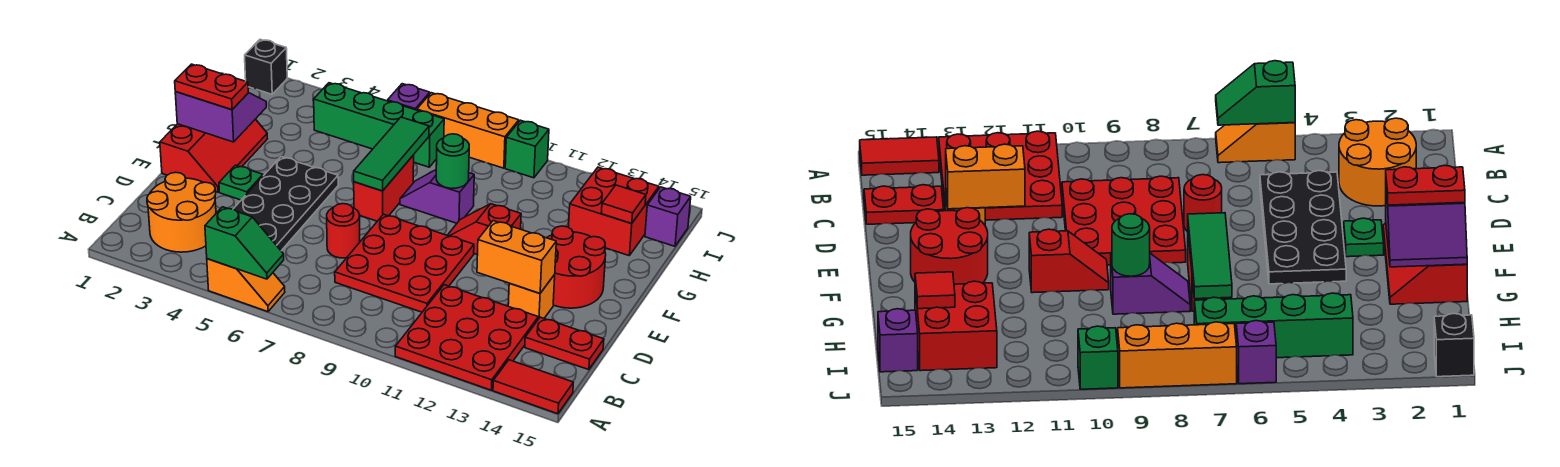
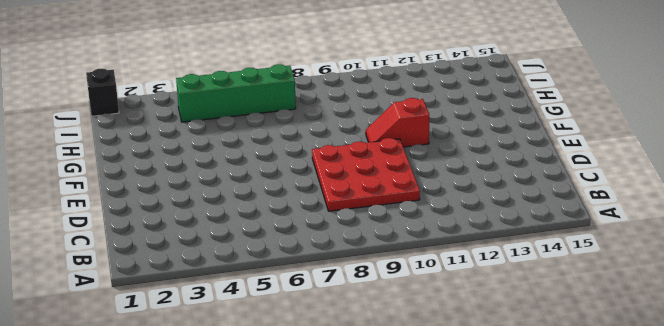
none -> orange 1x2 slope [207,259,285,312]
none -> red 3x3 plate [395,285,538,390]
none -> red 1x2 tile [493,360,573,414]

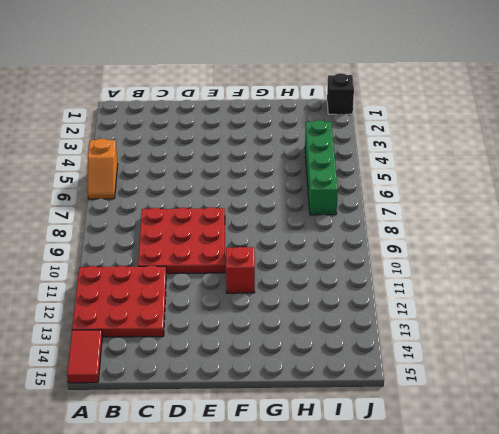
none -> orange 2x2 round brick [147,172,216,252]
none -> black 2x4 plate [234,157,338,251]
none -> red 1x2 plate [525,317,604,370]

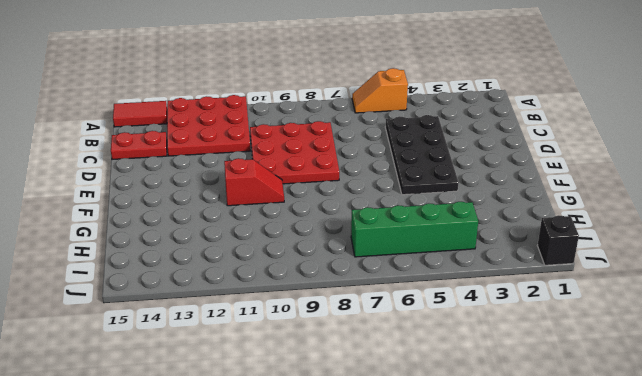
none -> orange 2x2 round brick [147,172,216,252]
none -> red 1x1 round brick [327,204,360,258]
none -> orange 1x1 brick [508,275,555,319]

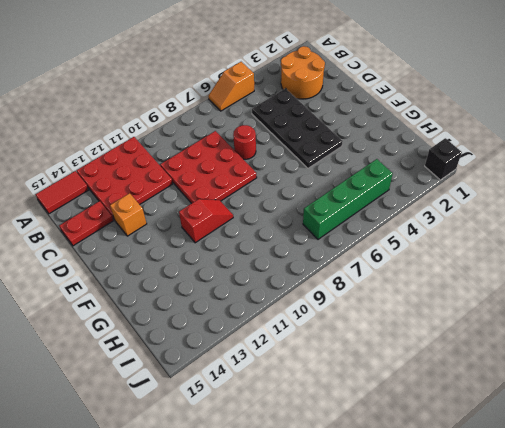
none -> red 2x3 slope [160,119,267,192]
none -> green 1x1 plate [219,165,263,200]
none -> red 2x2 round brick [547,226,606,308]

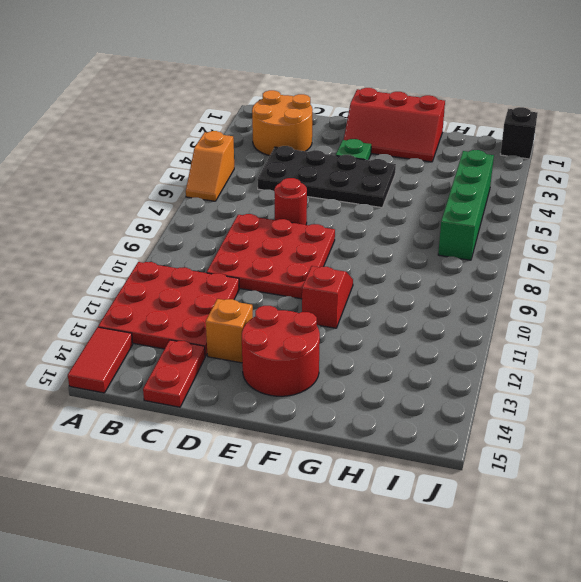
none -> red 1x2 brick [354,155,414,221]
none -> purple 1x2 slope [400,170,474,223]
none -> red 2x2 brick [568,167,659,255]

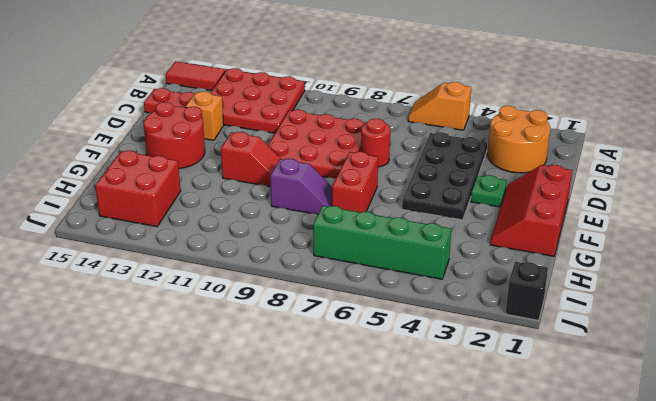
none -> purple 1x1 brick [645,187,691,246]
none -> purple 1x1 brick [387,84,430,110]
none -> orange 1x3 brick [417,93,519,168]

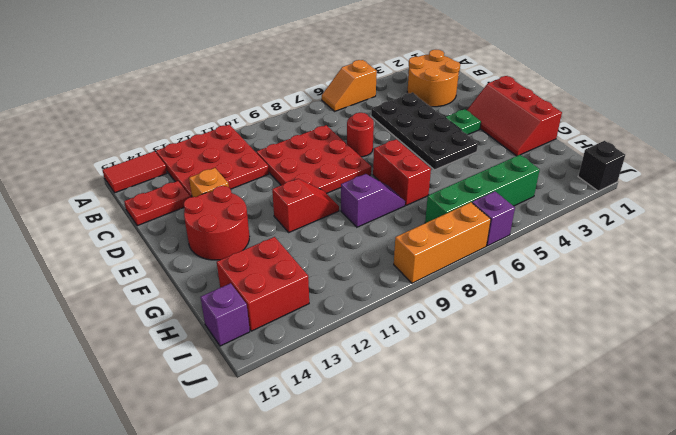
none -> green 1x1 brick [505,120,549,178]
none -> green 1x2 slope [205,207,284,279]
none -> orange 1x2 brick [477,221,556,293]

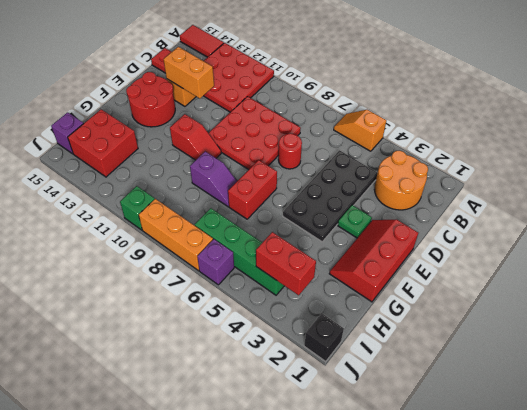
red 1x2 brick [256,232,316,295] -> none
none -> green 1x2 slope [205,207,284,279]
none -> purple 2x2 slope [175,92,266,142]
none -> green 1x3 tile [354,117,429,191]

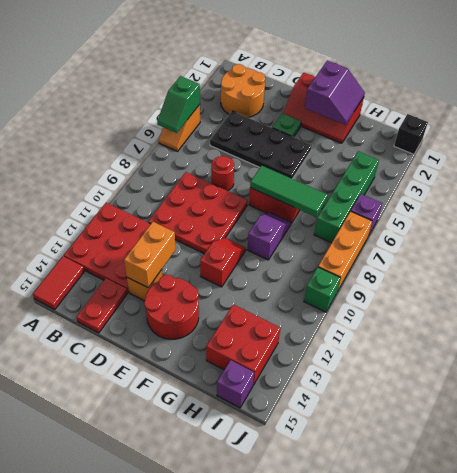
none -> green 1x1 round brick [436,134,469,188]
none -> red 1x1 tile [601,185,646,223]
none -> red 1x2 plate [175,64,248,110]

